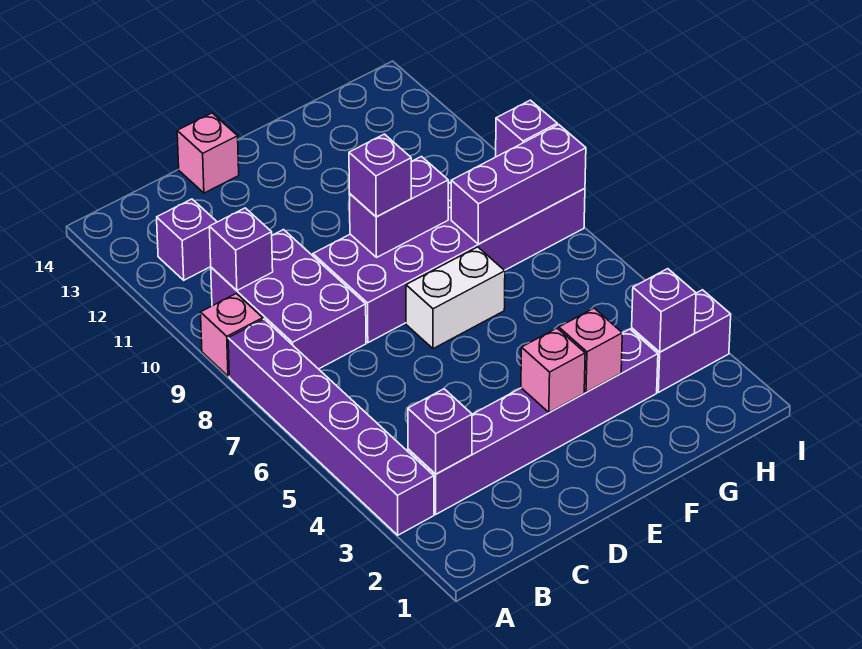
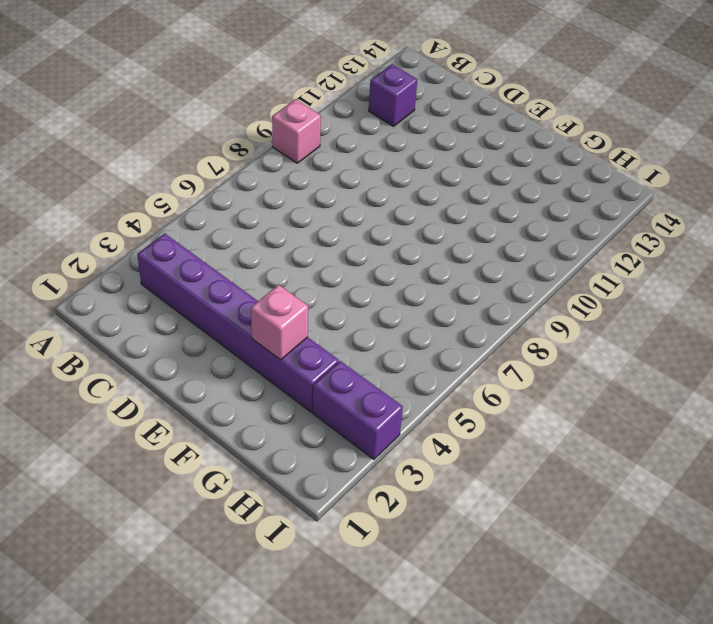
none -> purple 1x6 brick [228,319,434,535]
none -> purple 2x3 brick [211,230,366,369]
none -> purple 2x6 brick [313,182,585,343]

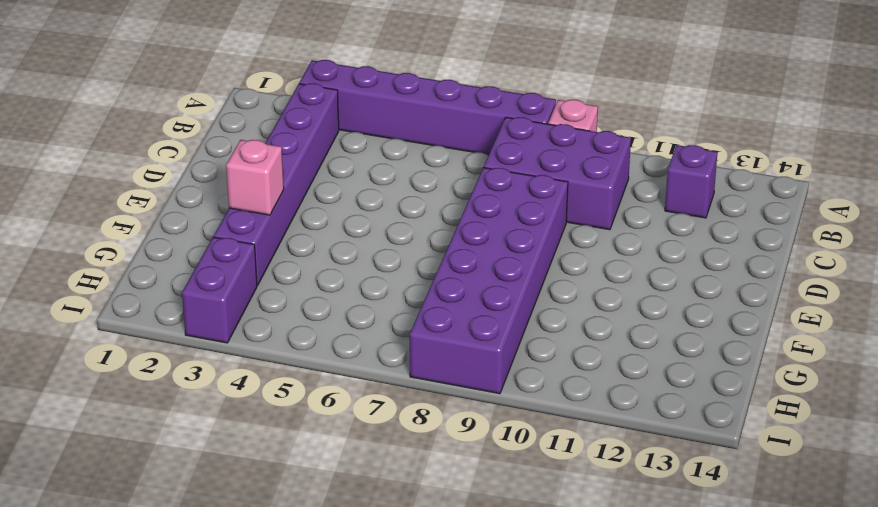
none -> pink 1x1 brick [177,113,239,193]
none -> white 1x2 brick [406,247,505,349]
none -> purple 1x1 brick [408,389,472,474]

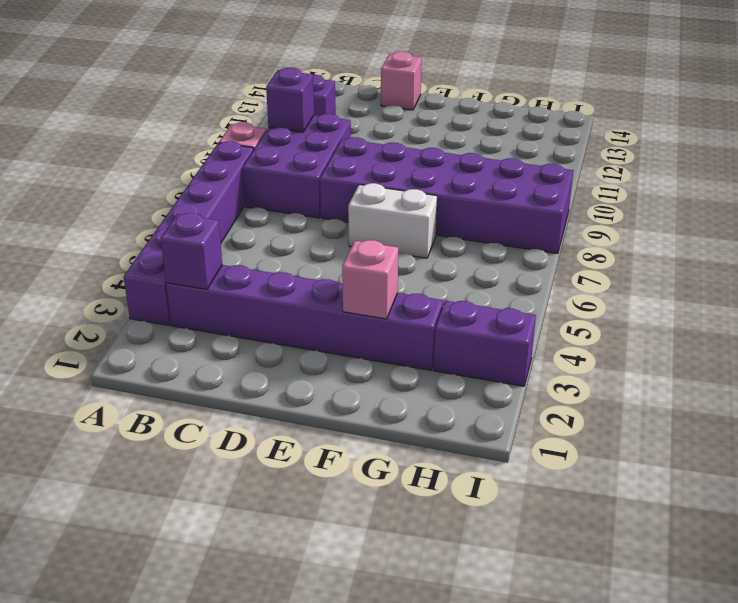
none -> pink 1x1 brick [521,328,585,412]
none -> purple 1x2 brick [349,157,448,257]
none -> purple 1x3 brick [451,125,586,244]

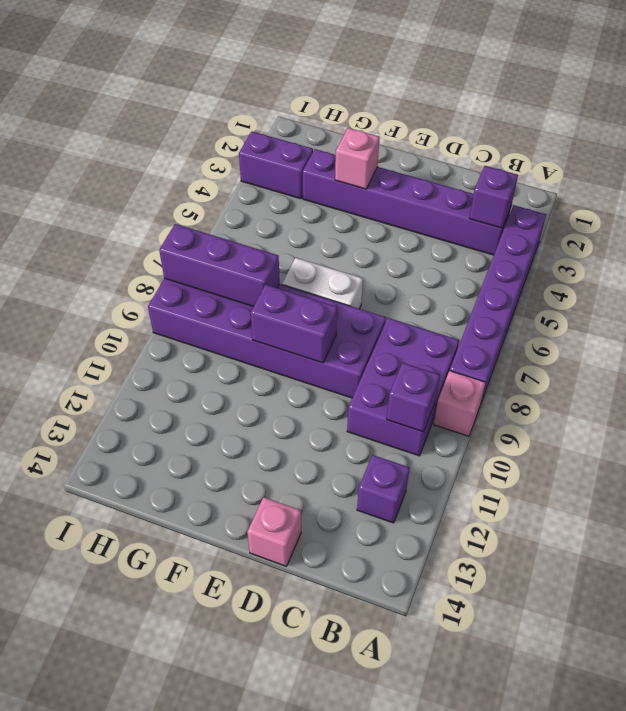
none -> pink 1x1 brick [521,328,585,412]
none -> purple 1x1 brick [632,269,696,352]
none -> purple 1x1 brick [496,100,557,157]

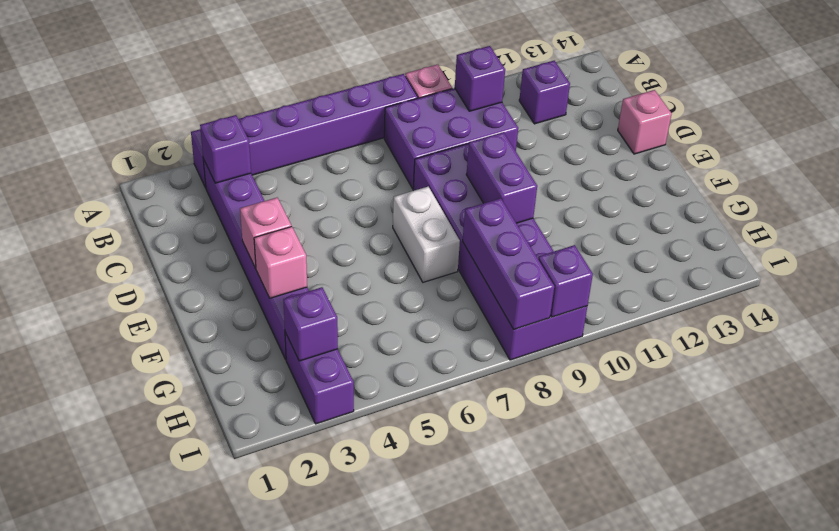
none -> purple 1x1 brick [349,134,411,217]

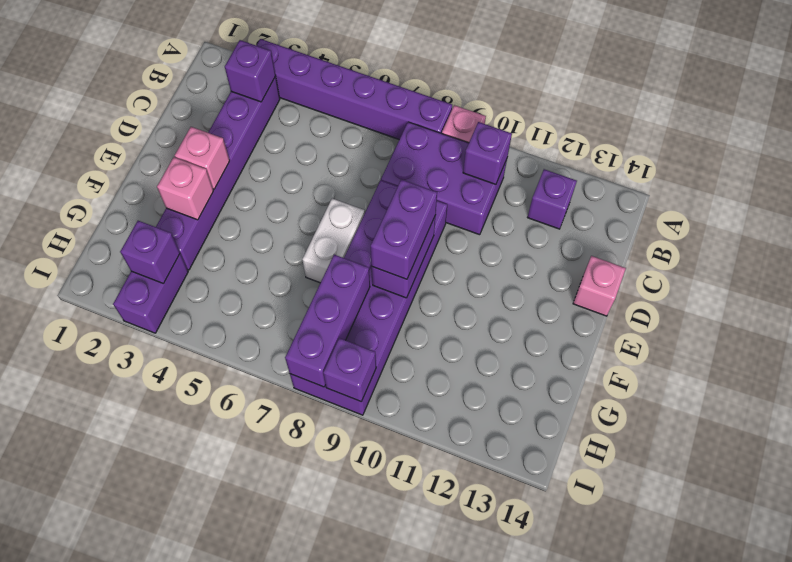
purple 1x2 brick [371,179,437,279] -> purple 1x1 brick [349,134,411,217]

